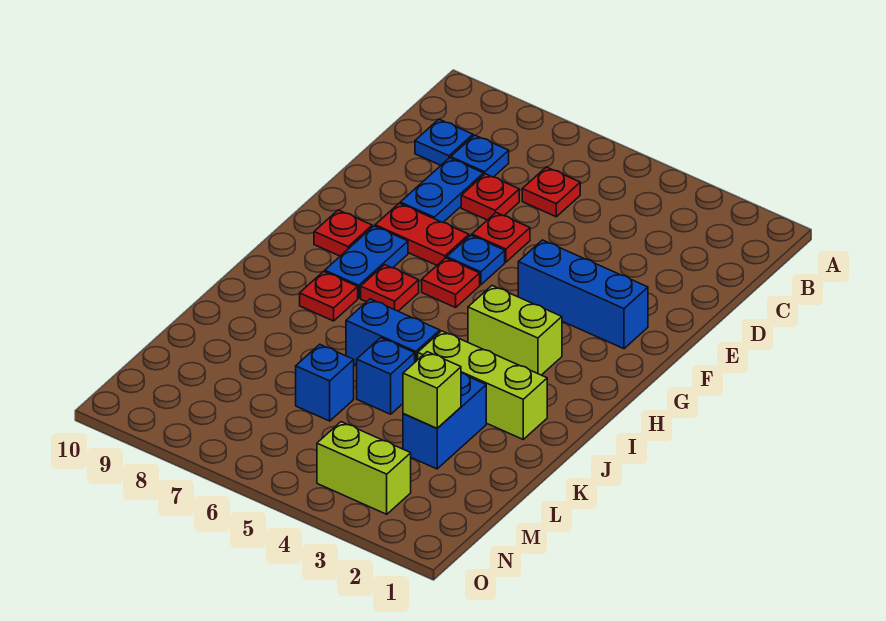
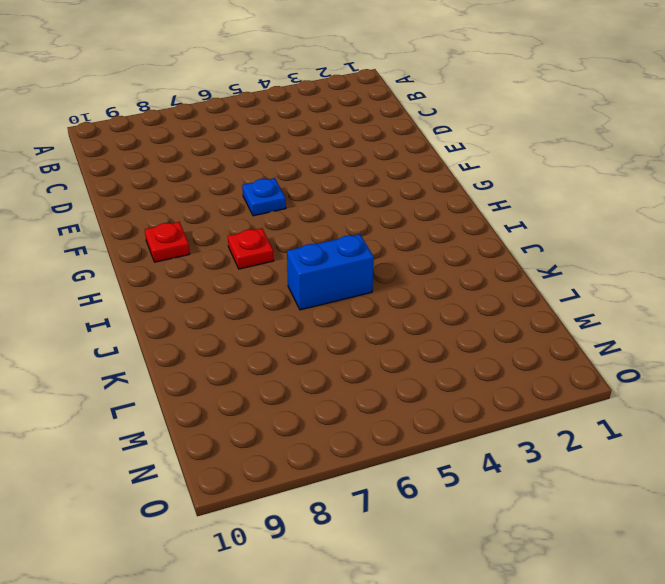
none -> red 1x1 plate [522,167,580,217]
none -> blue 1x1 plate [451,135,509,177]
none -> blue 1x1 plate [415,119,473,165]

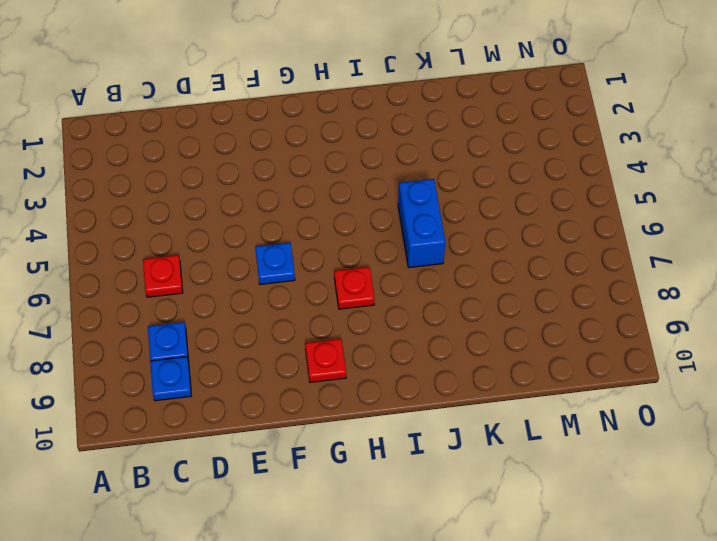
none -> red 1x1 plate [461,174,519,220]
none -> blue 1x2 plate [400,158,484,222]
none -> red 1x1 plate [472,213,530,262]

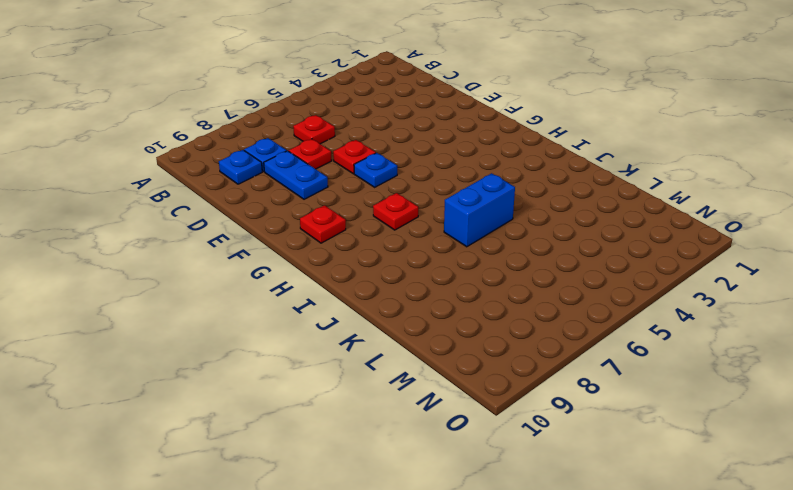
none -> blue 1x3 brick [518,240,648,349]
none -> red 1x2 plate [375,203,469,265]
none -> red 1x1 plate [422,258,480,308]

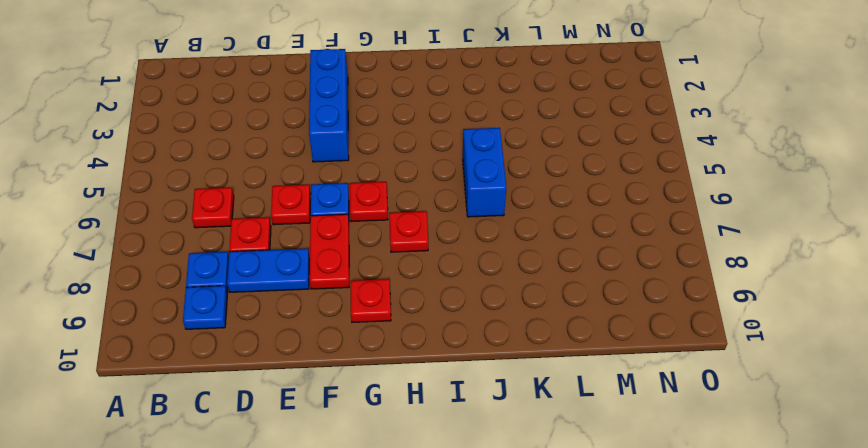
none -> blue 1x2 plate [325,226,408,298]
none -> lime 1x2 brick [468,286,562,375]
none -> red 1x1 plate [300,271,358,321]

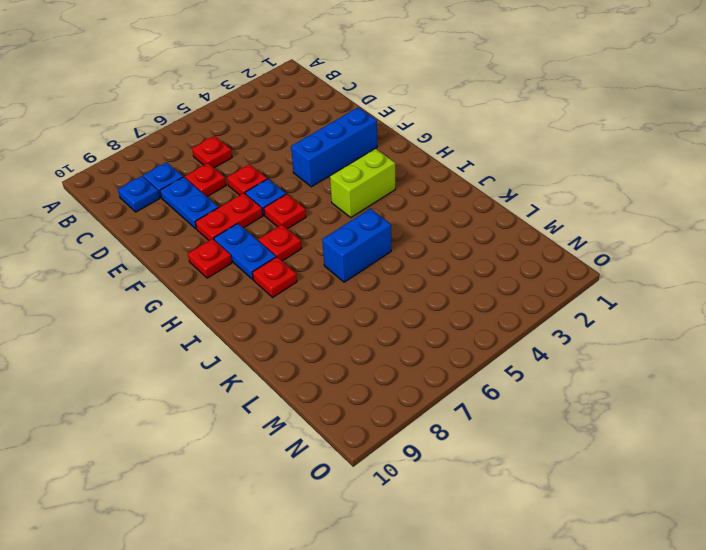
none -> lime 1x3 brick [418,331,547,439]
none -> blue 1x2 brick [403,373,486,469]
none -> blue 1x1 brick [357,338,415,414]

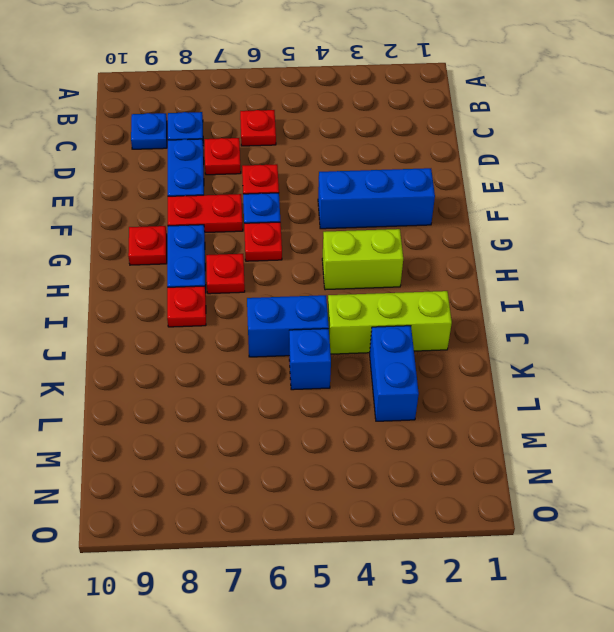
none -> blue 1x1 brick [296,344,354,421]
none -> lime 1x2 brick [317,422,411,514]
none -> lime 1x1 brick [403,352,461,428]

